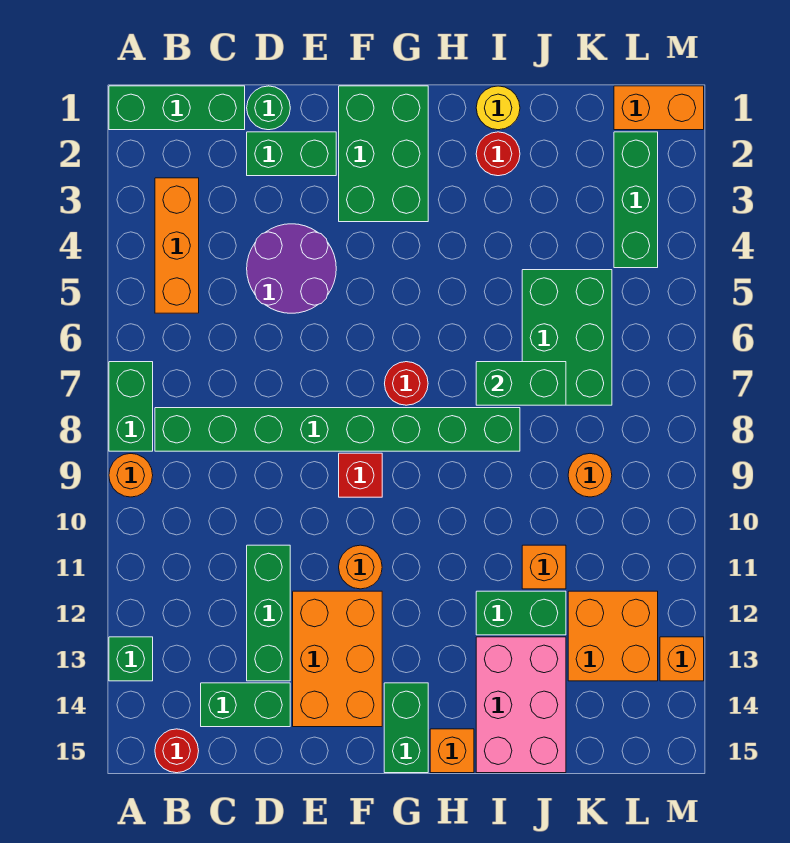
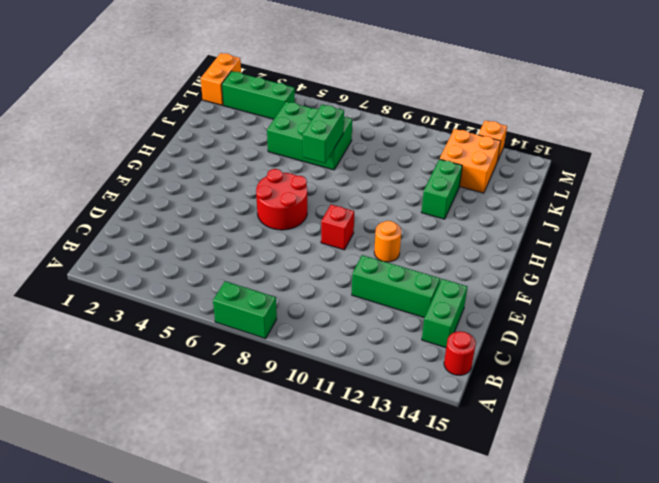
red 2x2 round brick [256,169,307,230] -> red 1x1 round brick [385,362,428,405]
none -> green 1x3 brick [109,86,245,130]
none -> orange 1x1 round brick [109,454,153,497]
none -> green 1x1 brick [109,637,153,681]
none -> orange 1x3 brick [155,178,199,313]

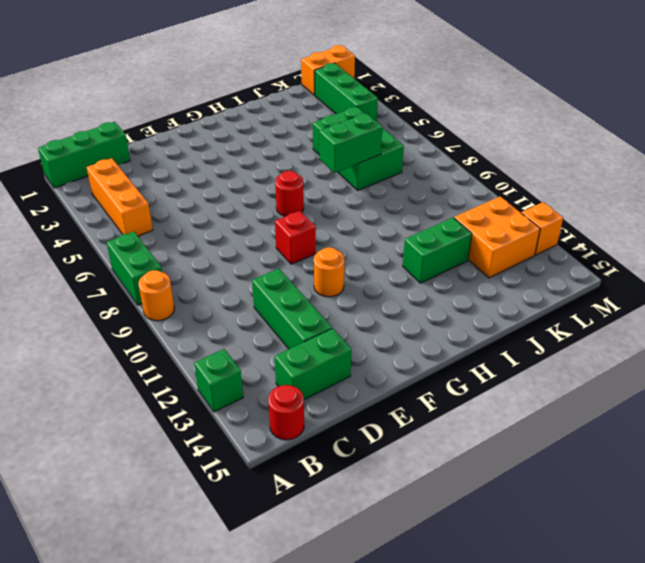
none -> green 1x8 brick [155,408,520,451]
none -> green 1x1 round brick [247,86,290,130]
none -> green 1x2 brick [247,132,336,176]
none -> purple 2x2 round brick [247,224,336,313]

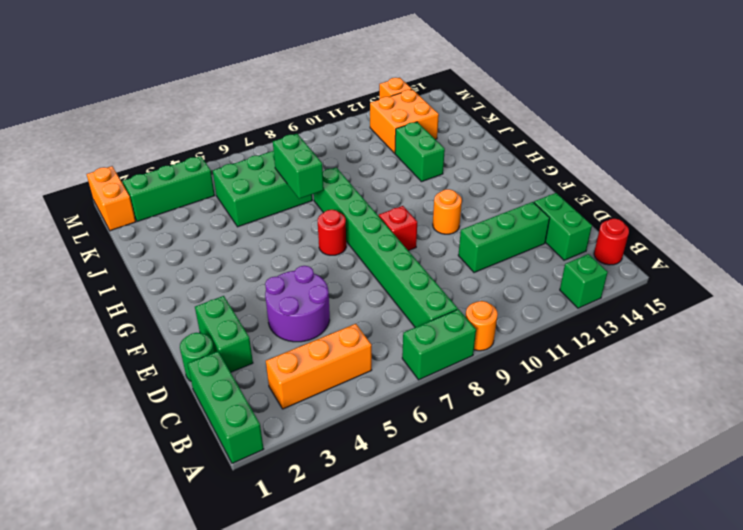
none -> orange 2x3 brick [293,591,382,727]
none -> green 2x3 brick [339,86,428,222]
none -> green 1x2 brick [384,683,428,773]
none -> orange 1x1 brick [430,729,474,773]

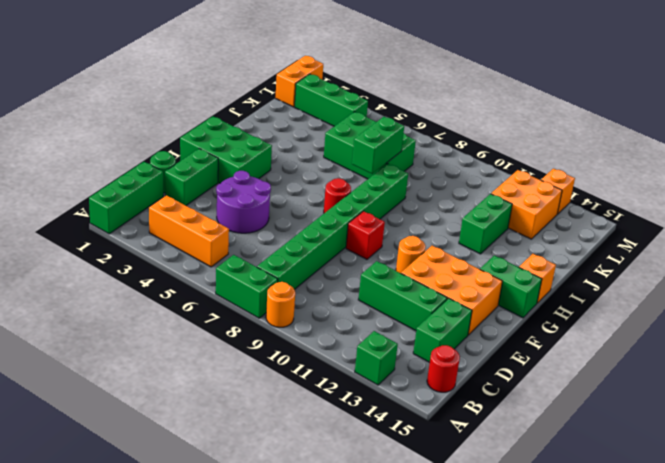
none -> yellow 1x1 round brick [476,86,520,130]
none -> red 1x1 round brick [476,132,520,176]
none -> pink 2x3 brick [476,637,566,773]
none -> orange 1x1 brick [522,545,566,589]

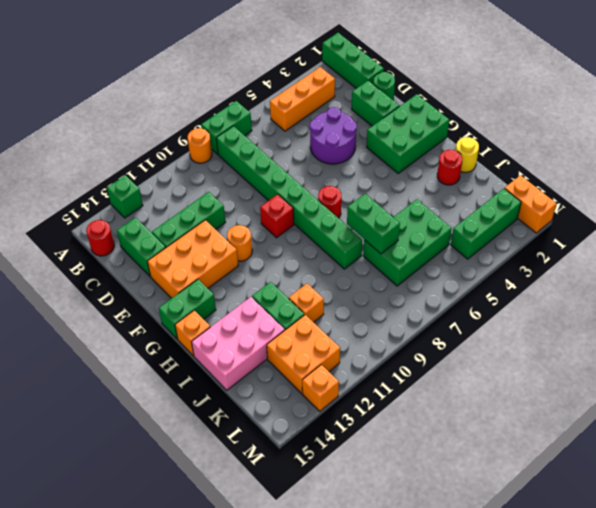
none -> orange 1x1 round brick [568,454,612,497]

